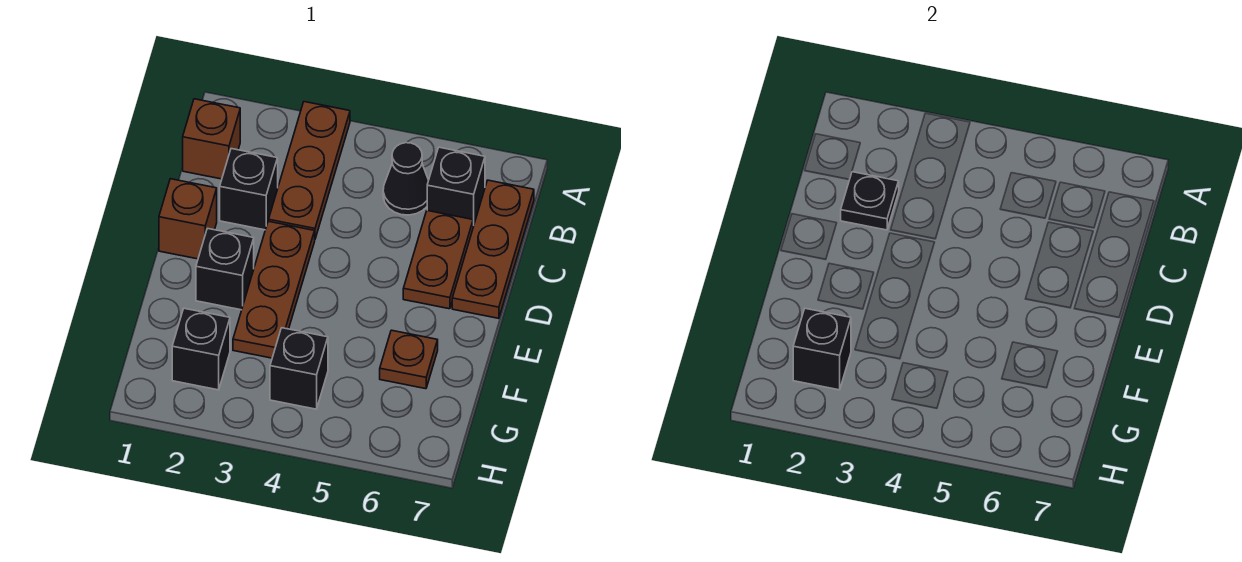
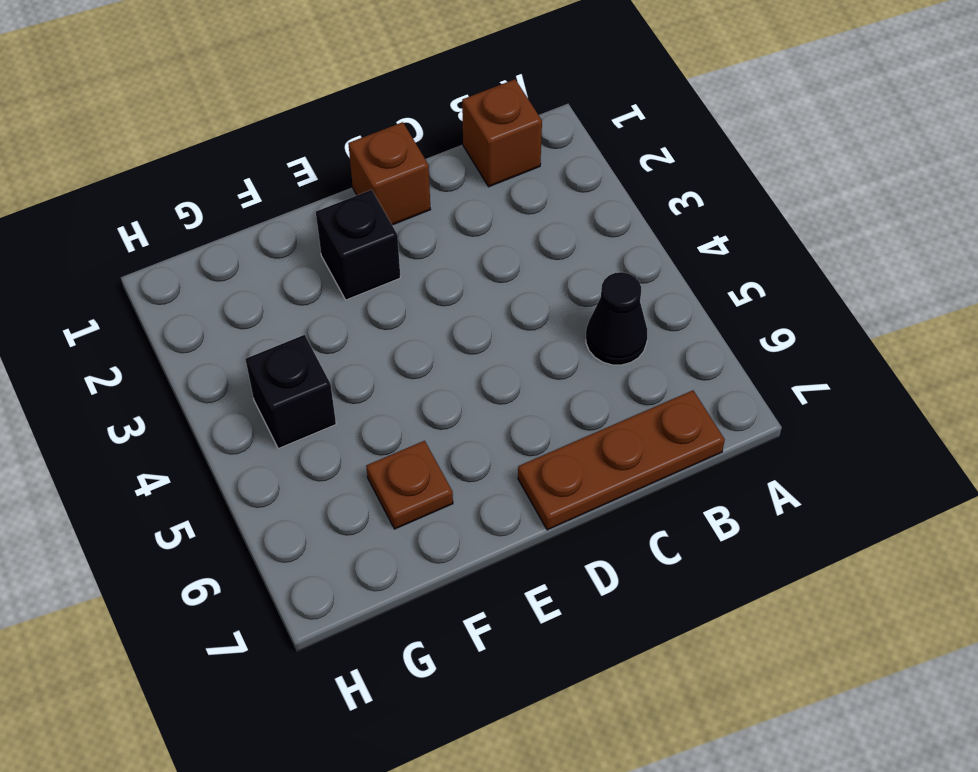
none -> brown 1x3 plate [269,102,350,239]
none -> black 1x1 brick [427,147,485,227]
none -> black 1x1 brick [220,149,278,230]

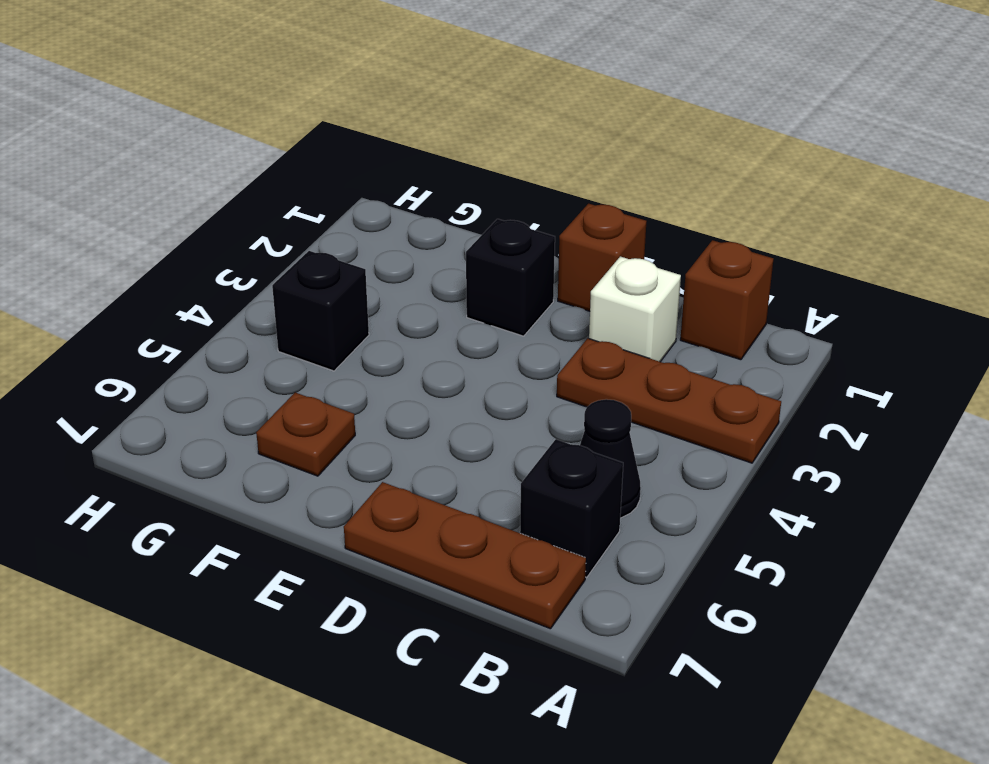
white 1x1 brick [589,256,681,362] -> black 1x1 brick [220,149,278,230]
none -> brown 1x2 plate [403,211,473,309]
none -> brown 1x3 plate [233,221,315,358]
none -> black 1x1 brick [172,308,230,390]

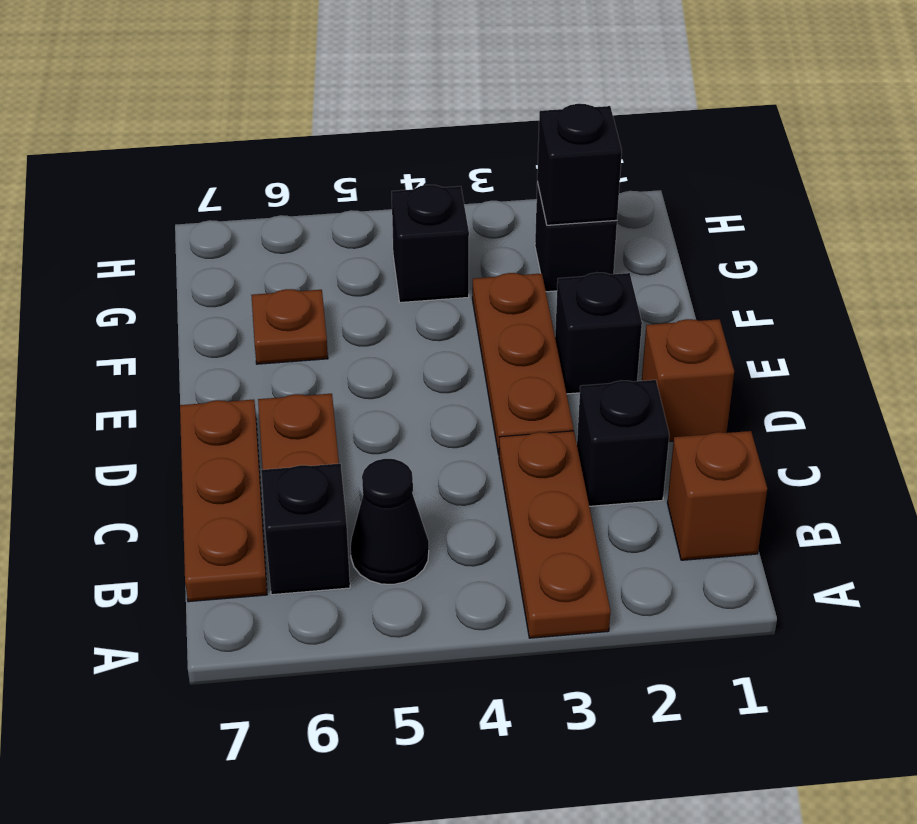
none -> black 1x1 plate [841,172,899,230]

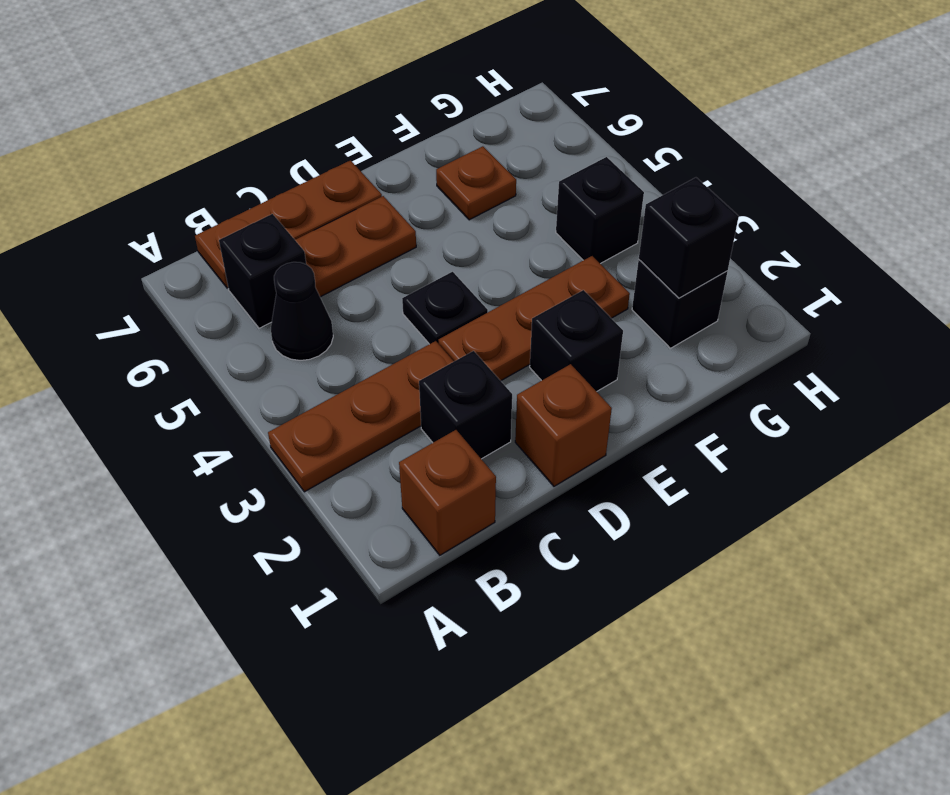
black 1x1 plate [402,272,488,344] -> black 1x1 plate moved to [841,172,899,230]

